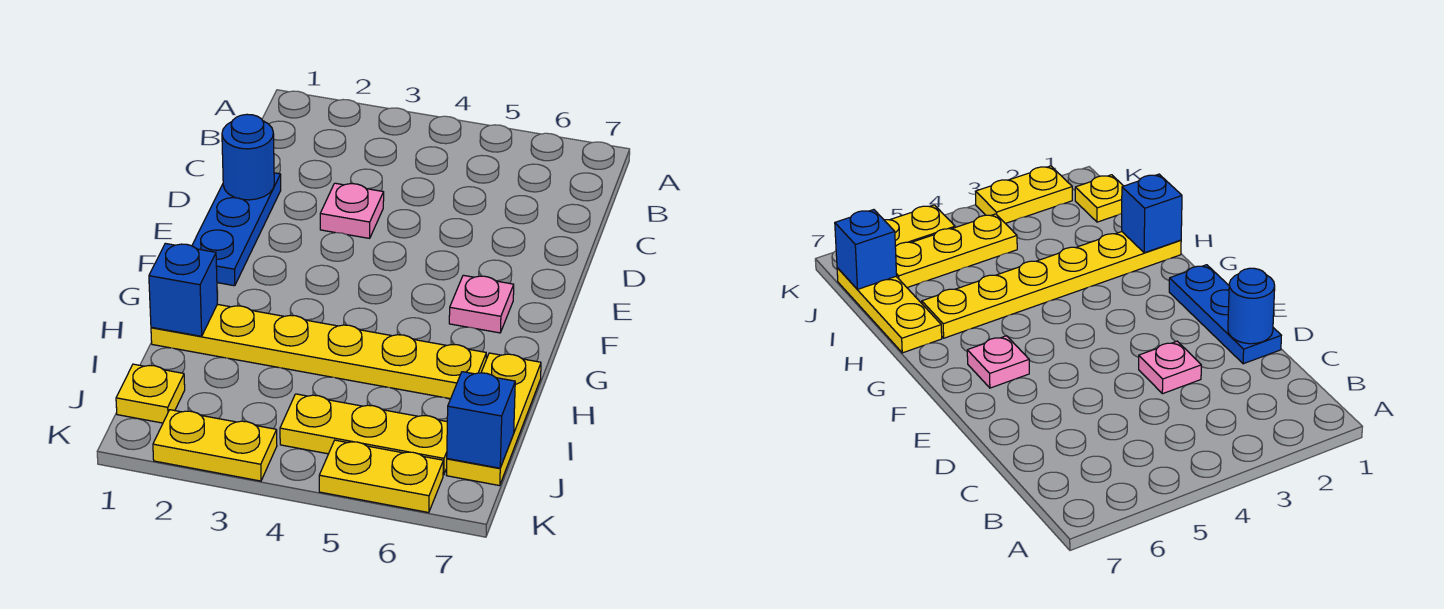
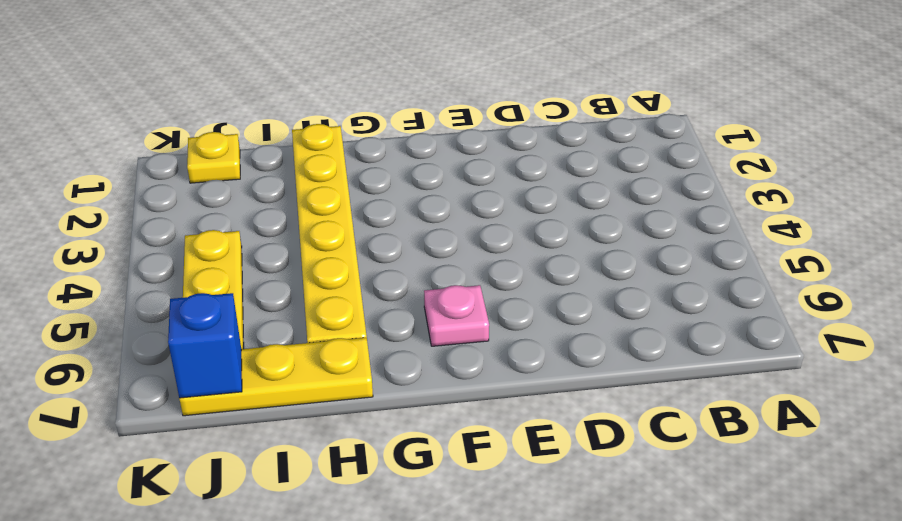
none -> blue 1x3 plate [192,173,281,286]
none -> pink 1x1 plate [320,183,384,238]
none -> yellow 1x2 plate [153,410,277,481]

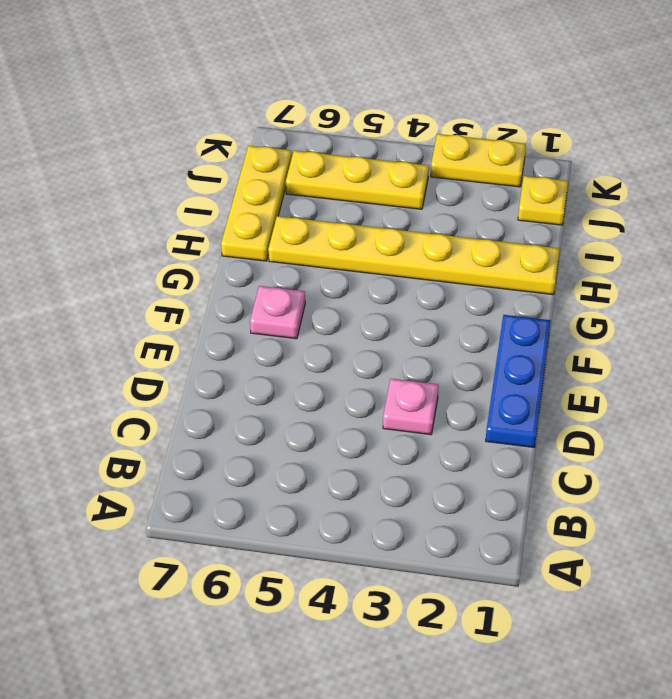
none -> yellow 1x2 plate [319,440,443,513]
none -> blue 1x1 round brick [222,114,274,200]
none -> blue 1x1 brick [149,243,217,336]

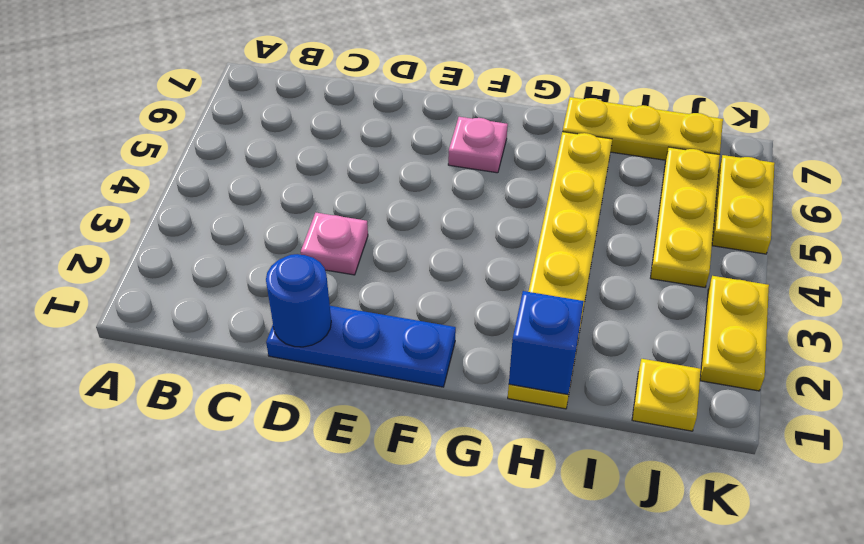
none -> blue 1x1 brick [447,372,515,468]

